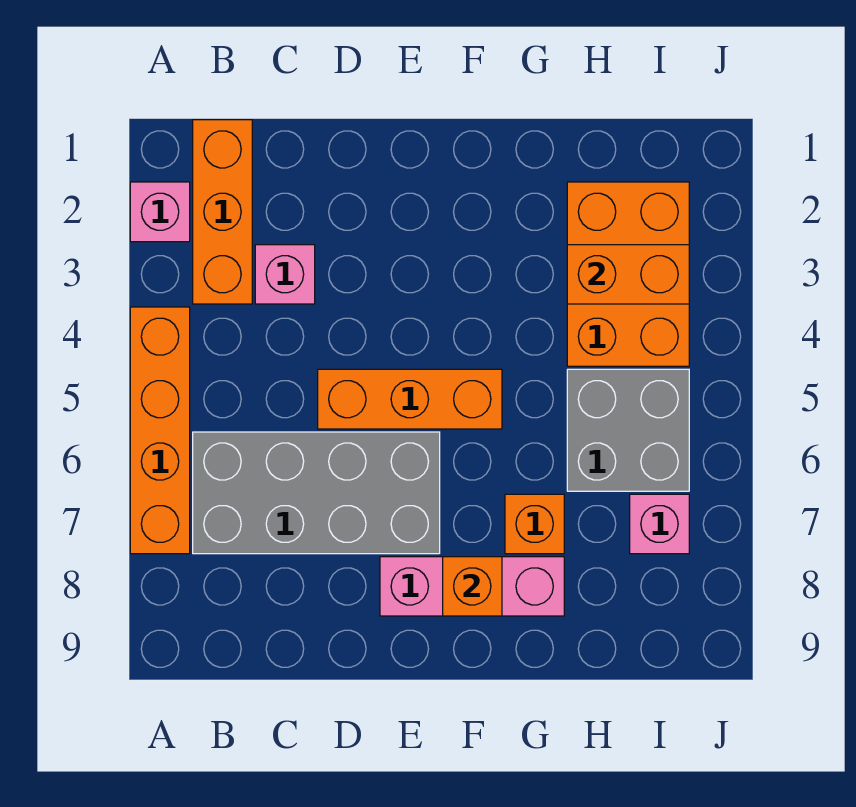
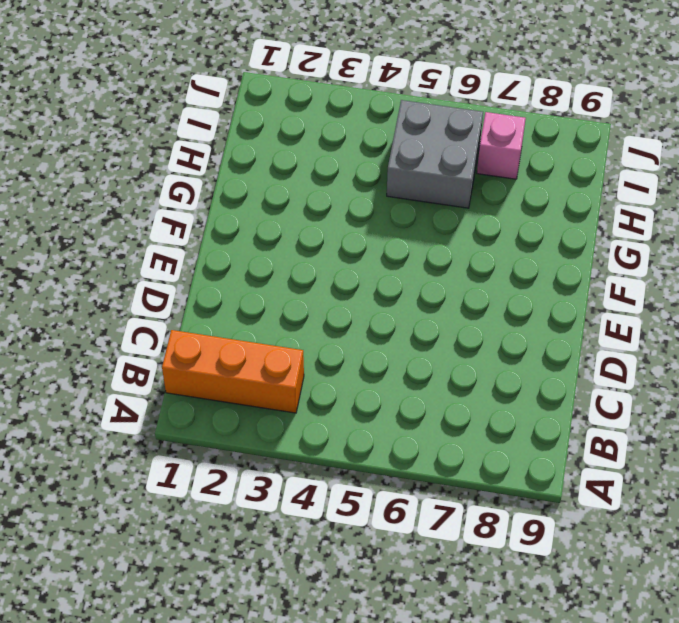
none -> pink 1x1 brick [130,182,190,242]
none -> orange 1x4 brick [130,307,190,554]
none -> grey 2x4 brick [193,432,440,554]

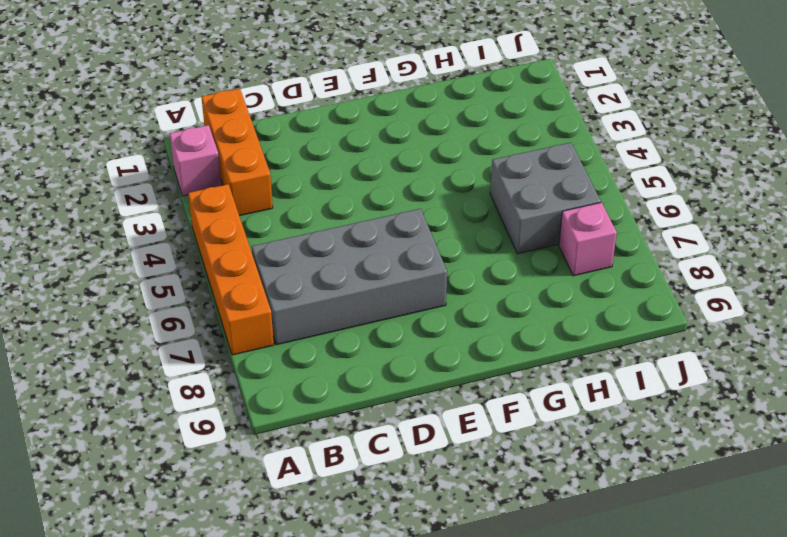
none -> pink 1x1 brick [255,245,315,304]
none -> orange 1x3 brick [318,369,502,429]
none -> pink 1x3 brick [380,557,564,616]

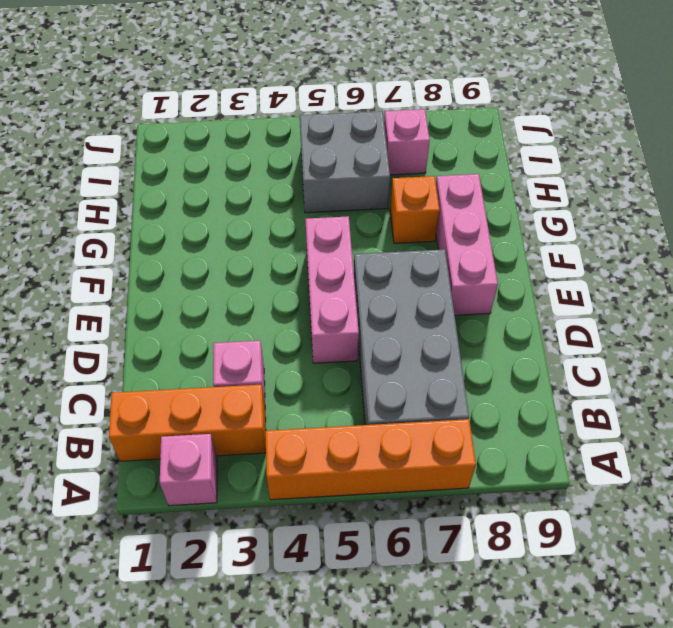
pink 1x3 brick [305,216,359,363] -> orange 1x3 brick [318,369,502,429]
none -> orange 2x3 brick [567,182,689,366]
none -> orange 1x1 brick [443,557,502,616]
none -> orange 1x2 brick [567,245,689,304]

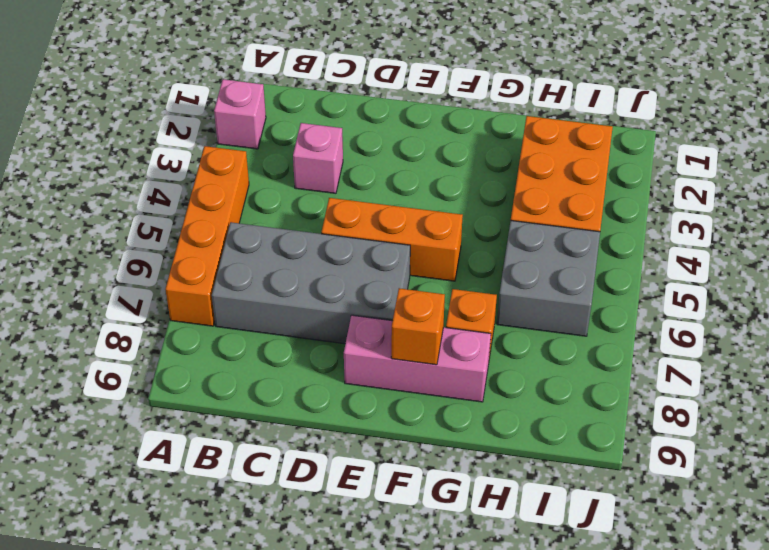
none -> orange 1x3 brick [193,120,252,304]
none -> pink 1x1 brick [630,494,689,554]
none -> orange 1x2 brick [567,245,689,304]

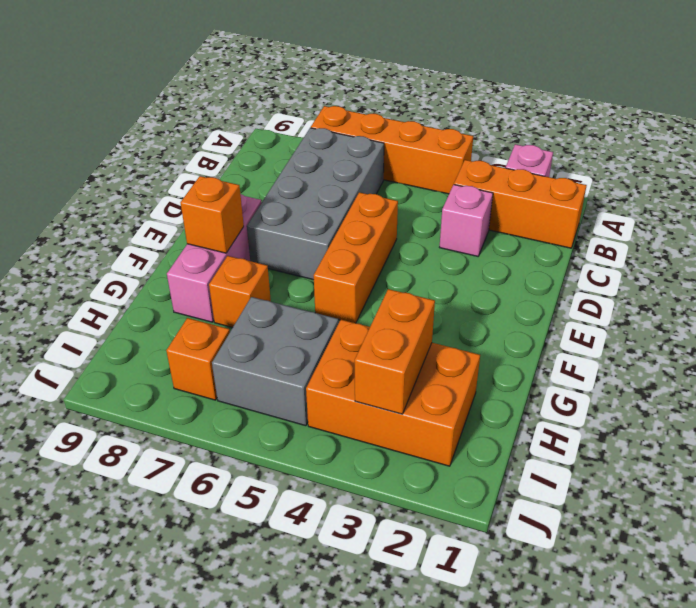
orange 1x1 brick [166,318,230,400] -> pink 1x1 brick [630,494,689,554]

